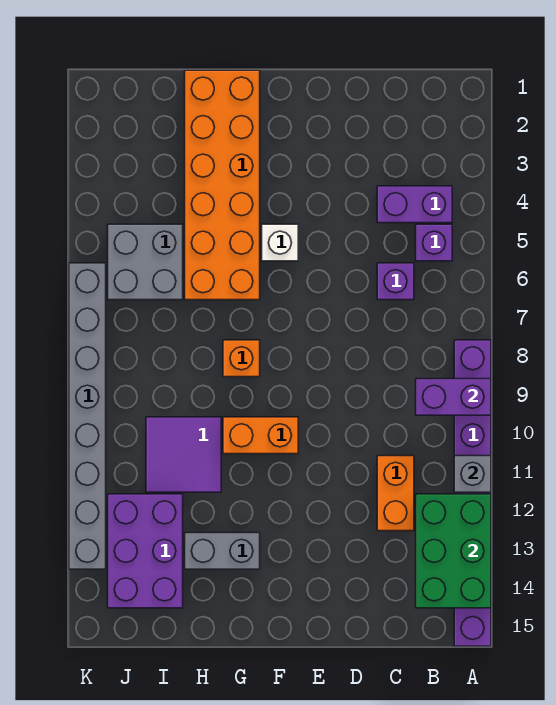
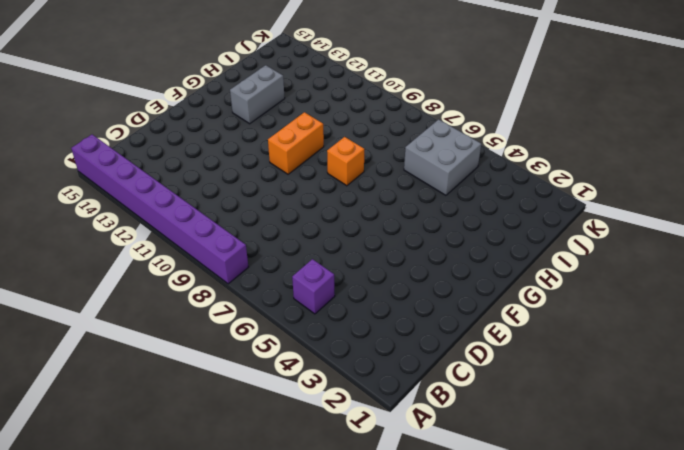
none -> purple 1x2 brick [377,186,452,223]
none -> purple 1x1 brick [377,263,414,300]
none -> orange 1x2 brick [377,456,414,531]

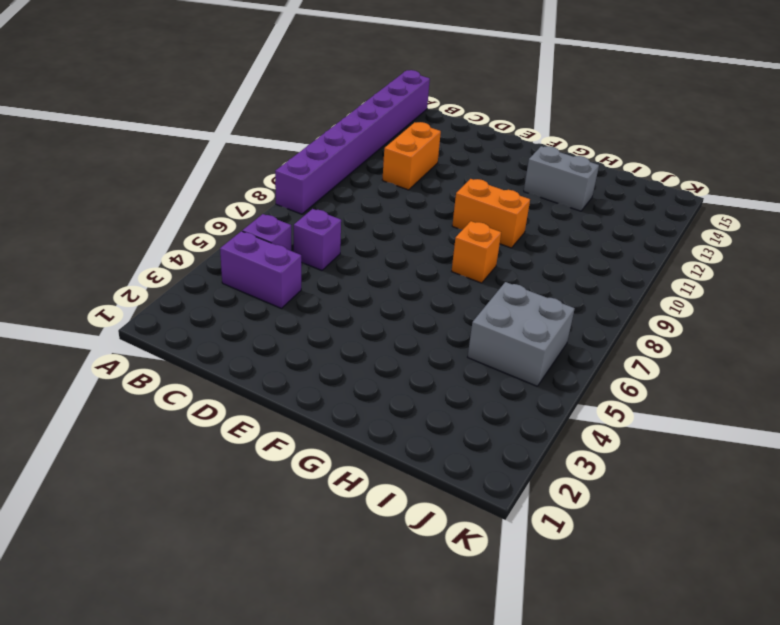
none -> white 1x1 brick [262,224,298,261]
none -> orange 2x6 brick [185,70,260,300]
none -> purple 2x2 tile [146,417,221,492]

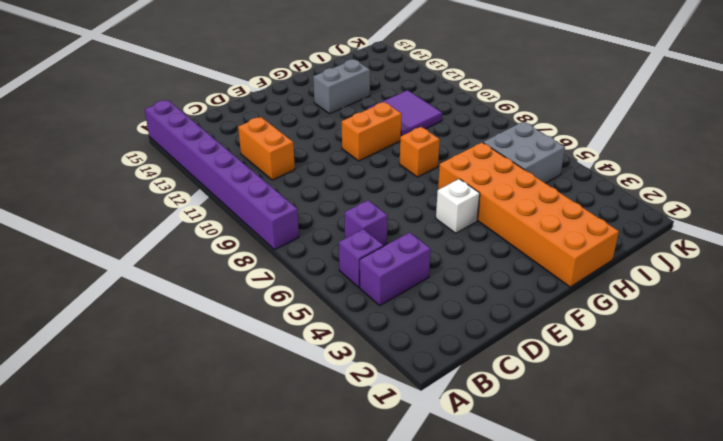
none -> purple 2x3 brick [108,494,183,608]
none -> grey 1x8 brick [69,263,106,569]
none -> purple 1x2 brick [416,379,491,415]

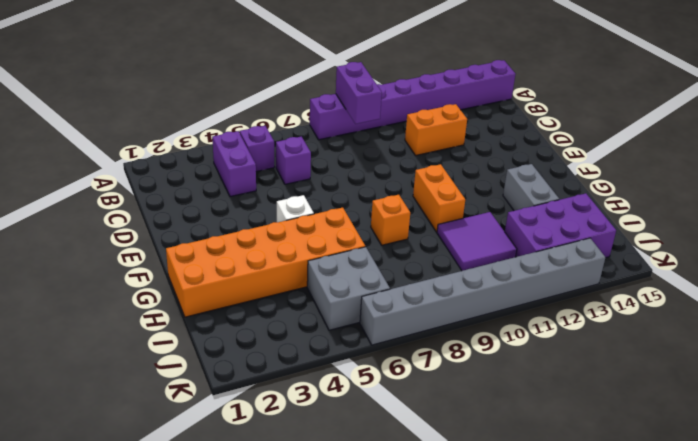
none -> grey 1x1 brick [454,456,491,492]
none -> green 2x3 brick [416,494,491,608]

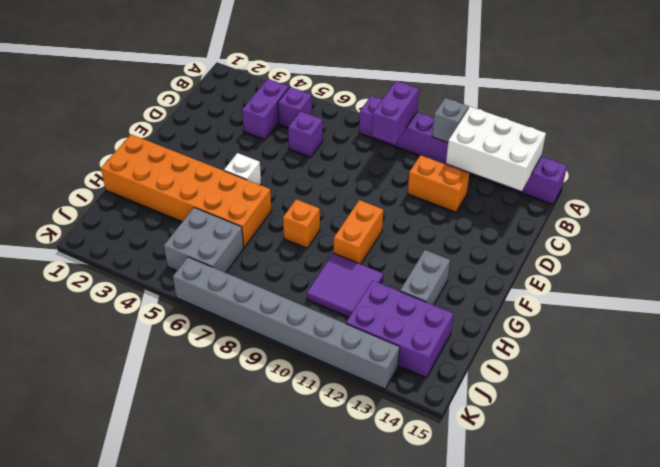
white 2x3 brick [446,107,546,191] -> green 2x3 brick [416,494,491,608]

